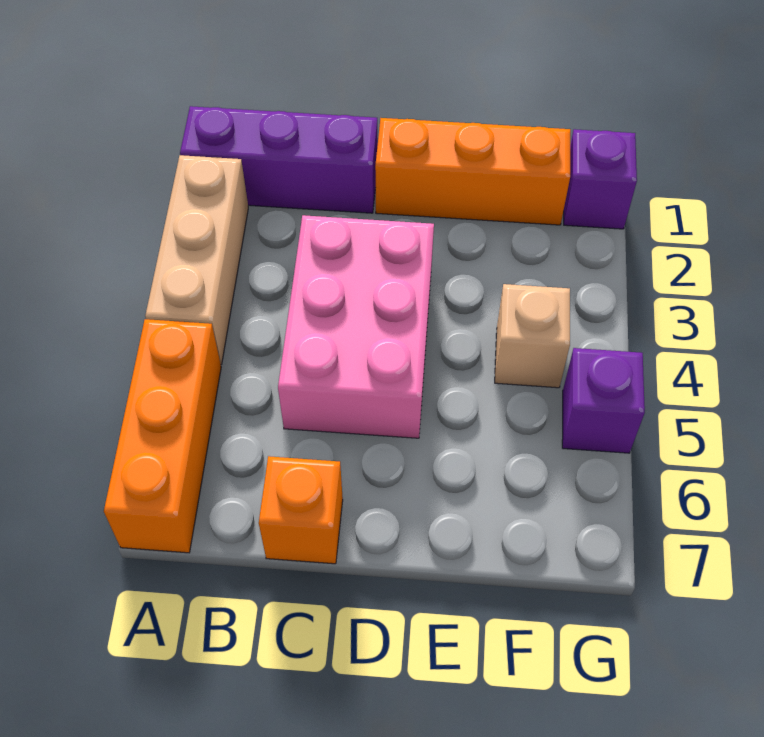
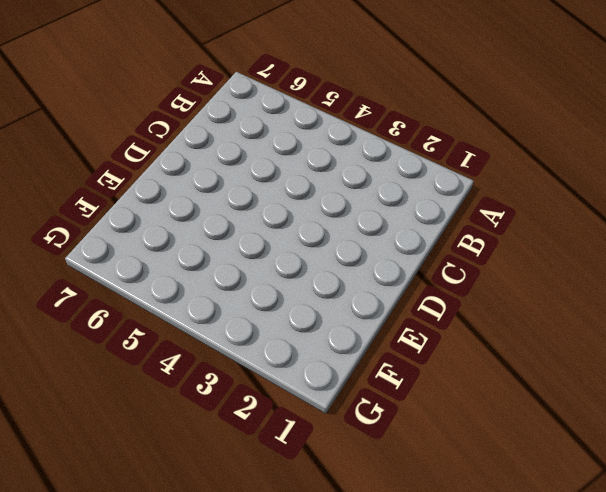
none -> purple 1x3 brick [180,106,378,213]
none -> tan 1x3 brick [145,155,248,364]

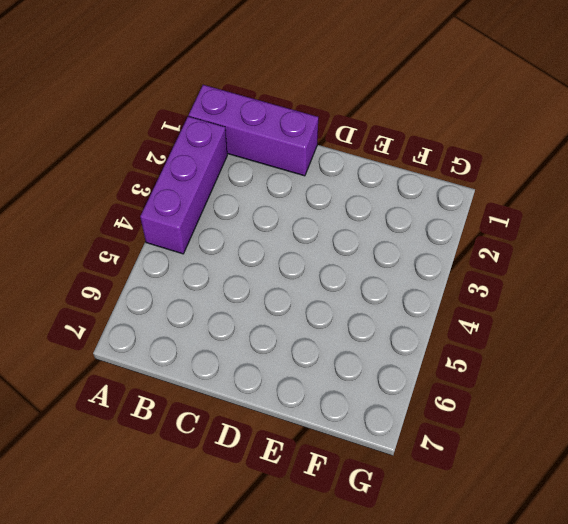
purple 1x3 brick [140,116,227,254] -> tan 1x3 brick [145,155,248,364]
none -> orange 1x3 brick [104,319,221,553]
none -> pink 2x3 brick [278,215,434,438]

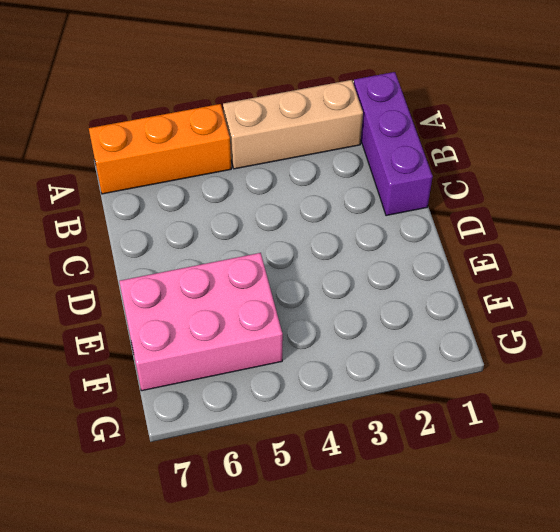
pink 2x3 brick [119,253,283,391] -> pink 2x3 brick moved to [278,215,434,438]
none -> orange 1x1 brick [259,456,343,564]
none -> orange 1x3 brick [375,118,570,225]

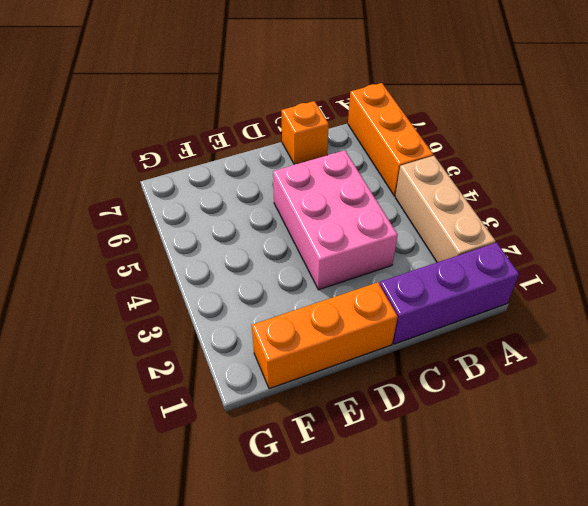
none -> tan 1x1 brick [495,284,570,388]
none -> purple 1x1 brick [564,129,637,229]

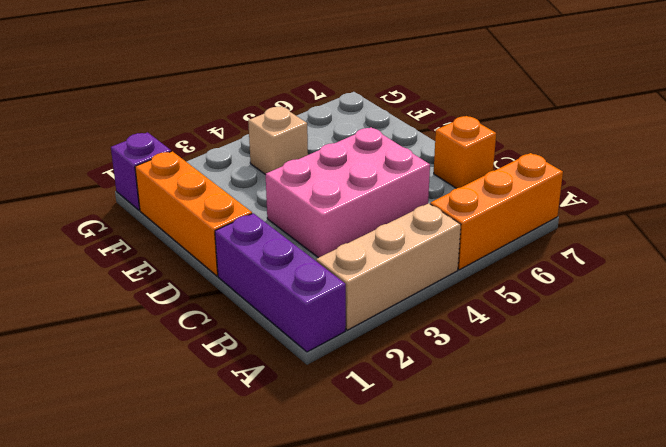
none -> purple 1x1 brick [562,348,645,453]

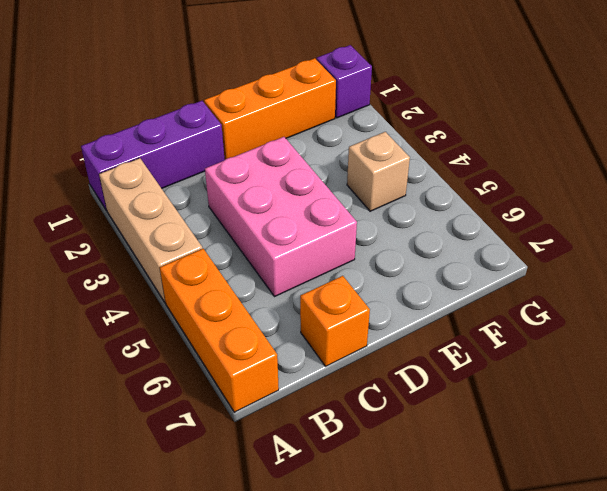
none -> purple 1x1 brick [562,348,645,453]

